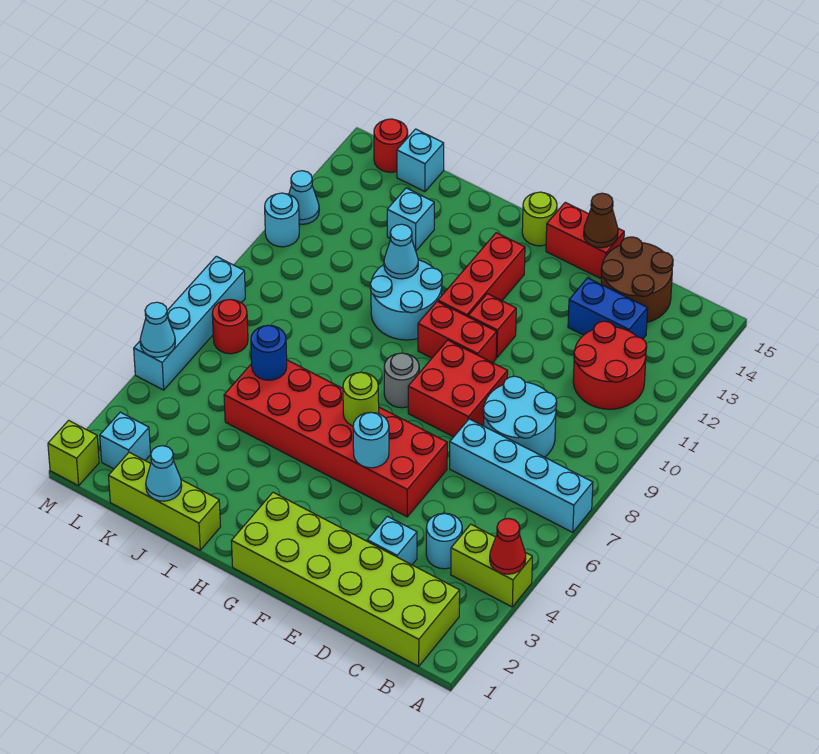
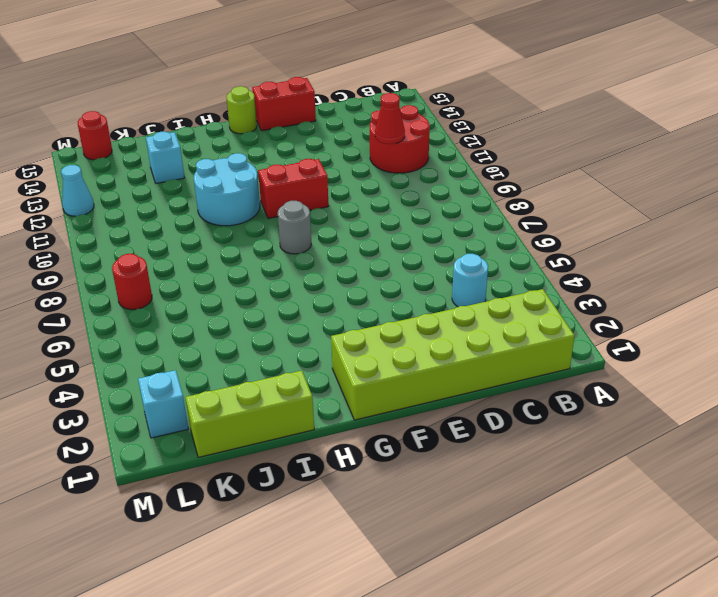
red 1x1 cone [375,93,405,144] -> red 1x1 cone moved to [490,519,526,574]
none -> lime 1x2 brick [451,524,532,607]
none -> cyan 1x4 brick [450,419,593,532]
none -> cyan 2x2 round brick [483,376,557,457]
none -> blue 1x2 brick [568,278,648,339]

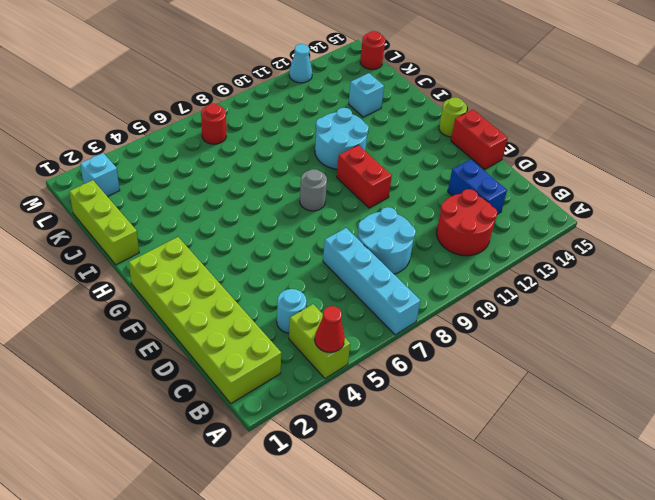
none -> brown 2x2 round brick [601,237,673,322]
none -> cyan 1x1 brick [367,516,417,565]
none -> red 2x6 brick [224,360,447,517]
none -> red 2x2 brick [408,340,508,437]

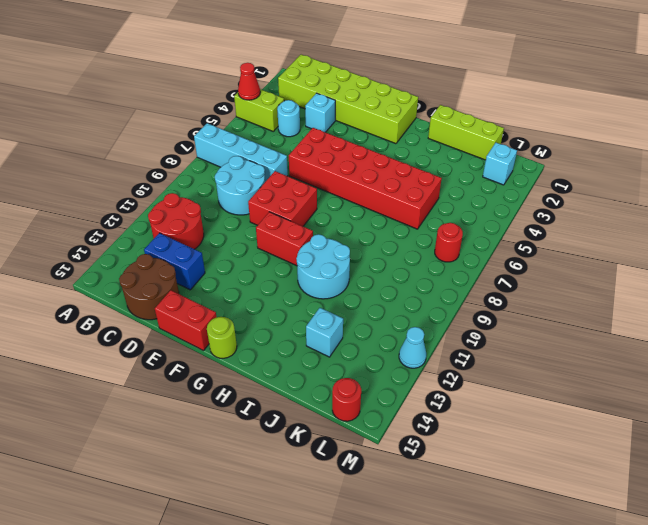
none -> red 1x1 brick [468,294,516,358]
none -> grey 1x1 round brick [384,353,419,408]
none -> red 1x3 brick [438,233,525,317]
none -> cyan 1x1 brick [397,129,444,192]

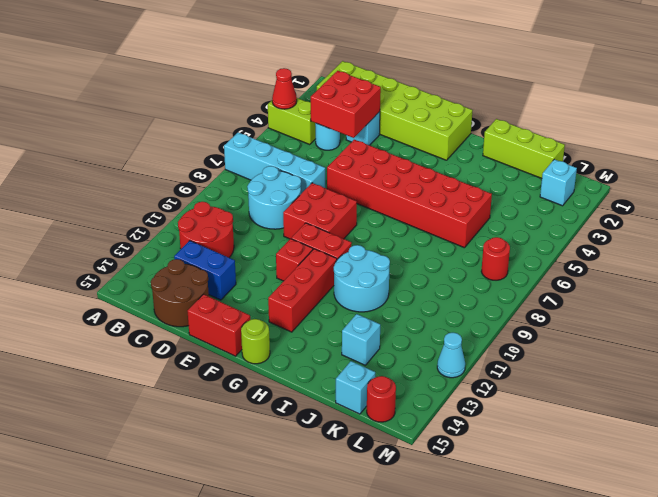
red 2x2 brick [311,71,381,138] -> none
none -> grey 1x1 round brick [384,353,419,408]
none -> lime 1x1 brick [48,420,99,486]
none -> cyan 1x4 brick [134,256,245,390]
none -> cyan 1x1 round brick [265,193,299,247]

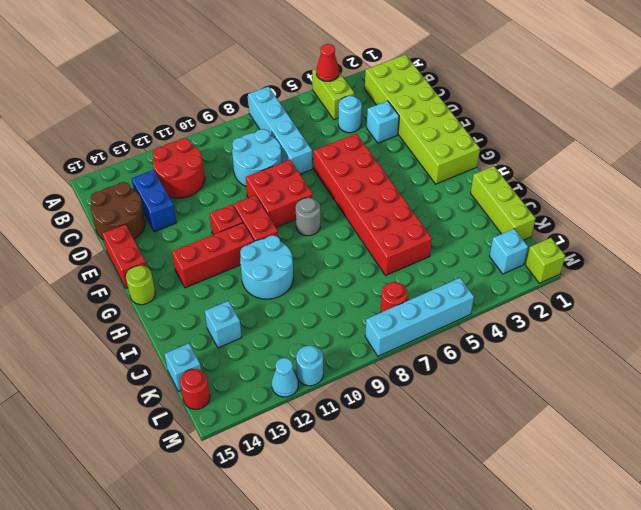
none -> brown 1x1 cone [584,193,618,248]
none -> cyan 1x1 round brick [353,412,389,468]
none -> lime 1x1 round brick [343,372,379,426]
none -> cyan 1x1 cone [384,224,418,279]

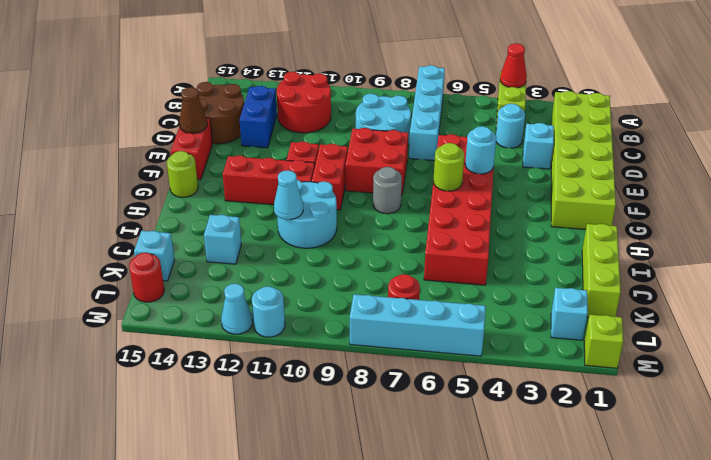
none -> cyan 1x1 cone [146,446,182,501]
none -> blue 1x1 round brick [251,325,287,380]
none -> cyan 1x1 cone [140,302,175,357]

